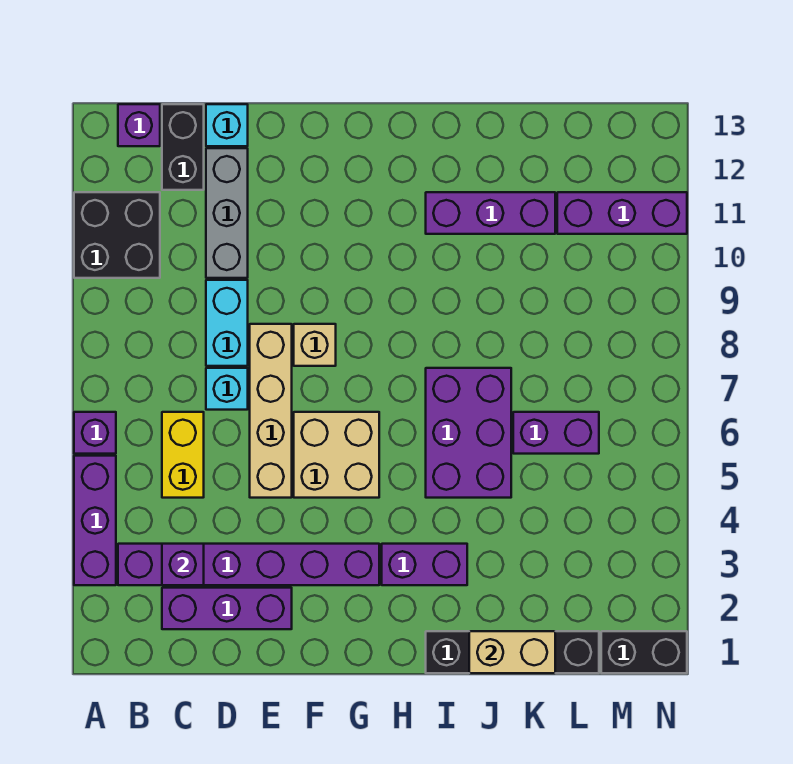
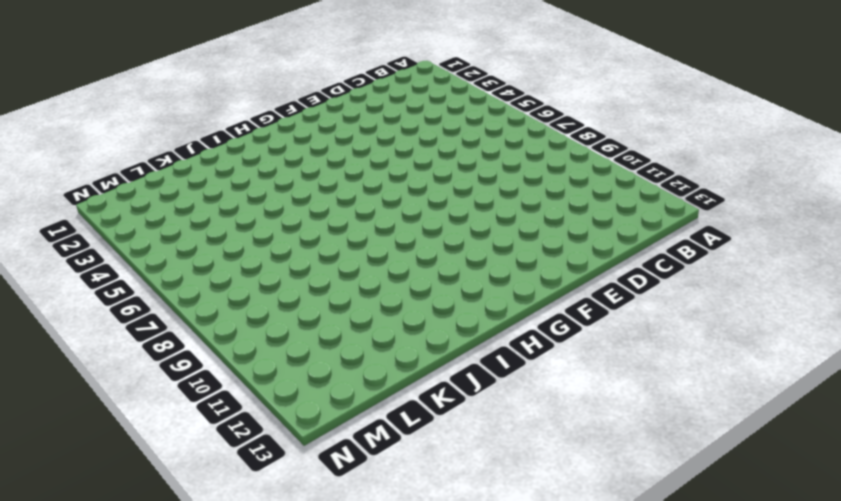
none -> purple 1x3 brick [74,456,116,585]
none -> purple 1x1 brick [74,412,116,454]
none -> black 2x2 brick [74,192,160,278]

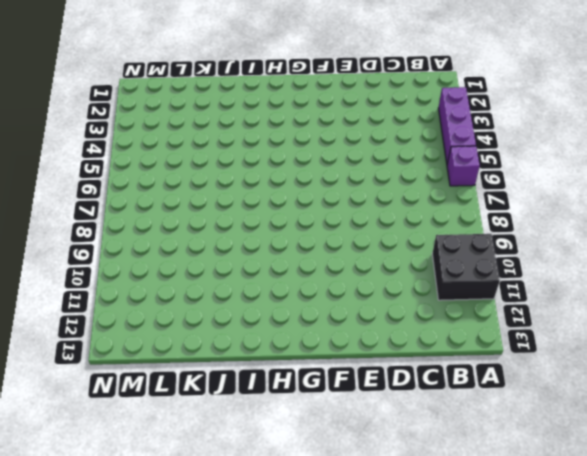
none -> purple 1x6 brick [118,544,379,585]
none -> purple 1x1 brick [118,104,160,146]
none -> purple 1x3 brick [162,588,292,629]

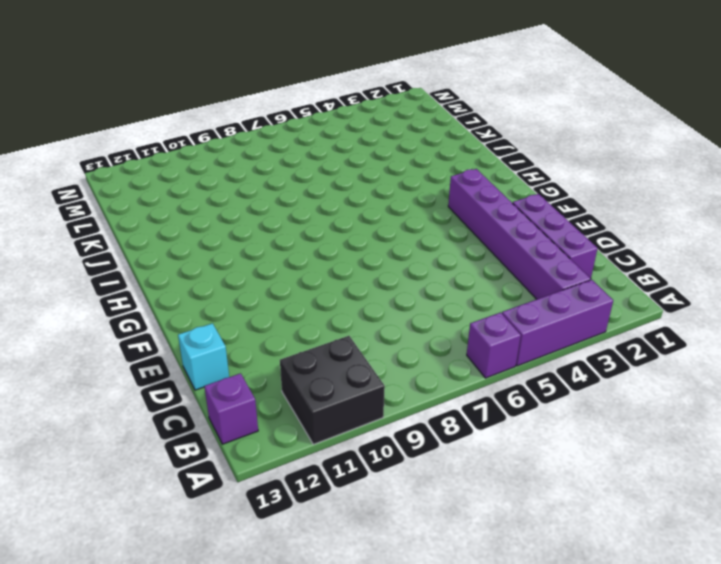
none -> yellow 1x2 brick [162,412,204,498]
none -> black 1x2 brick [162,104,204,190]
none -> cyan 1x1 brick [206,368,248,410]

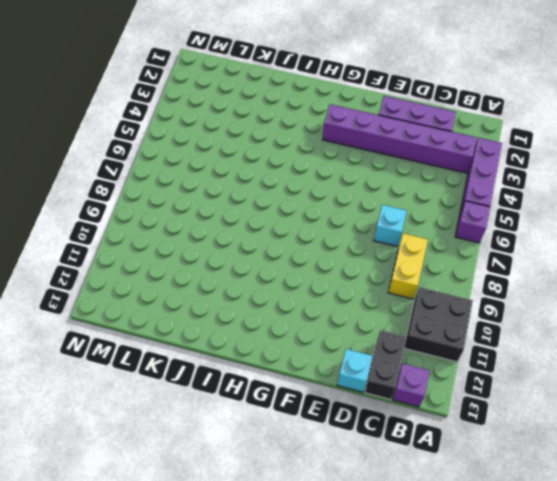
yellow 1x2 brick [388,233,428,299] -> yellow 1x2 brick moved to [162,412,204,498]
none -> cyan 1x2 brick [206,280,248,366]
none -> grey 1x3 brick [206,148,248,278]
none -> tan 1x4 brick [250,324,292,498]

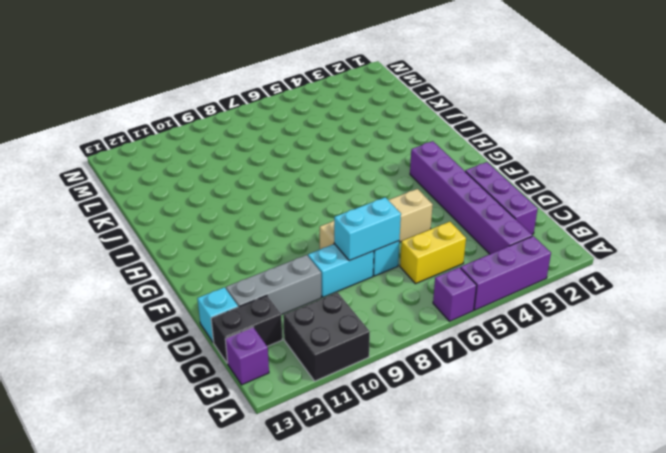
cyan 1x2 brick [334,197,401,261] -> none
none -> tan 2x2 brick [294,412,379,498]
none -> tan 1x1 brick [294,324,336,366]
none -> purple 1x2 brick [382,544,467,585]

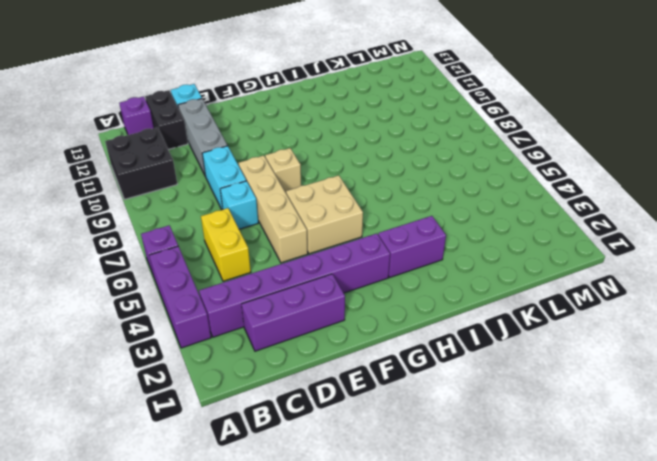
none -> black 1x4 brick [426,631,599,673]
none -> purple 2x3 brick [426,368,511,498]
none -> purple 1x3 brick [426,192,555,234]

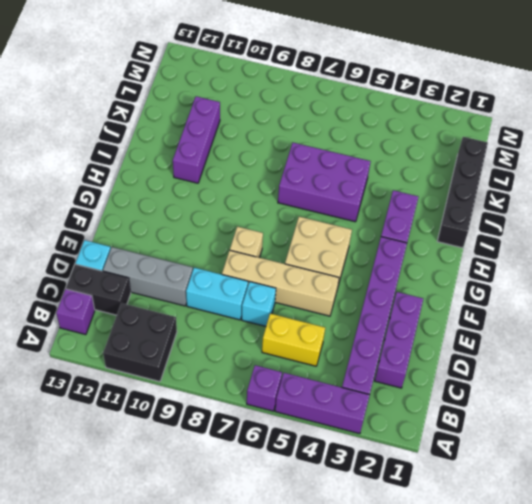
none -> purple 1x2 brick [513,412,599,454]
none -> purple 1x3 brick [557,192,687,234]
none -> black 1x2 brick [601,631,687,673]

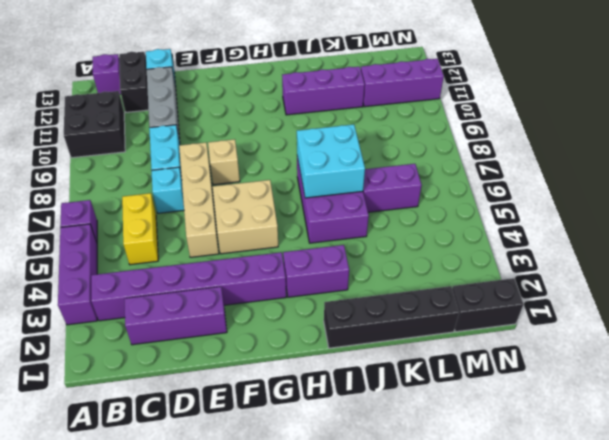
cyan 2x2 brick [297,124,365,198] -> none
none -> purple 1x1 brick [162,544,204,585]
none -> tan 1x2 brick [469,631,555,673]

